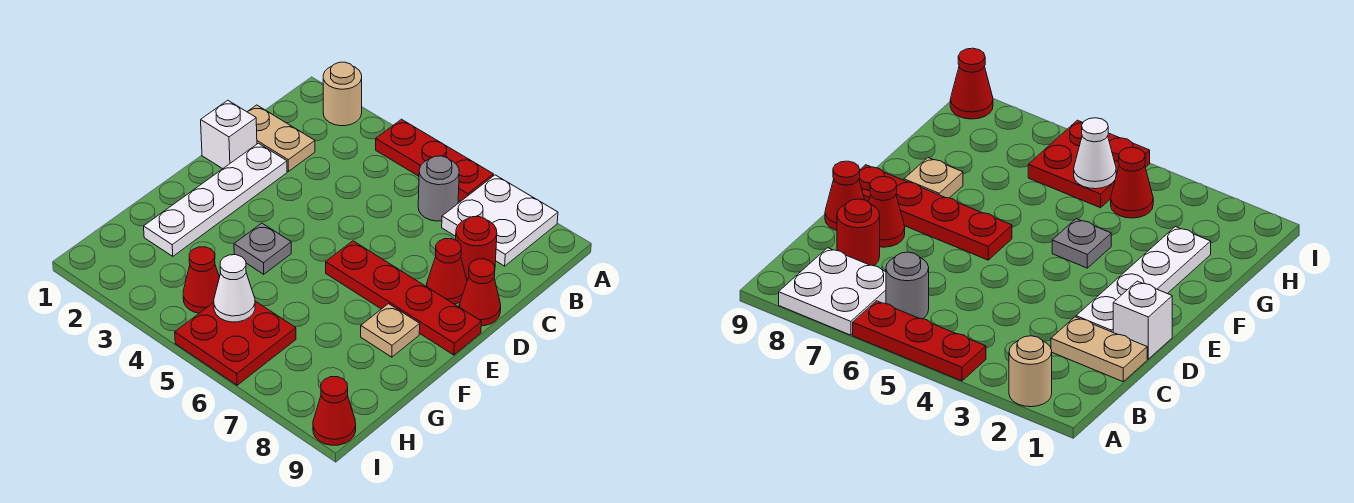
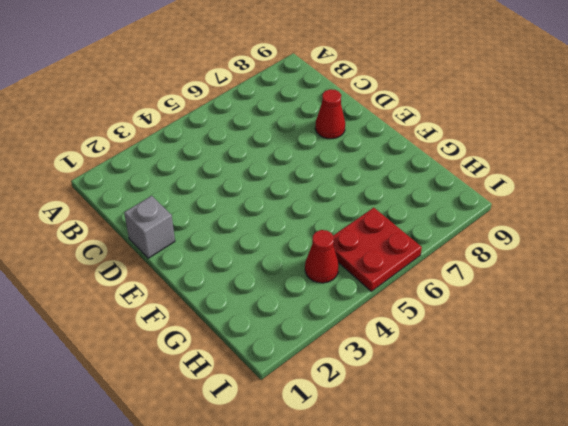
grey 1x1 brick [124,196,175,258] -> white 1x1 brick [201,100,257,169]
none -> tan 1x1 round brick [323,62,362,126]
none -> red 1x3 plate [376,119,493,202]
none -> white 2x2 plate [442,175,558,266]

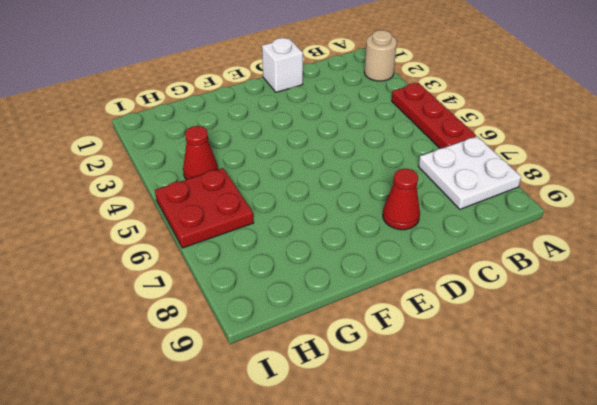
none -> grey 1x1 round brick [418,156,459,221]
none -> tan 1x2 plate [247,105,315,171]
none -> red 1x1 round brick [456,216,497,280]

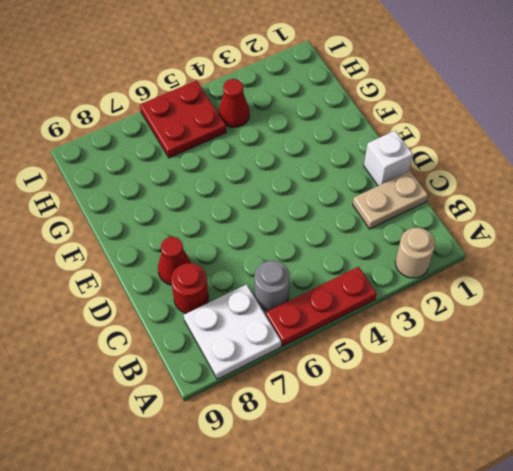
none -> white 1x4 plate [144,143,287,256]
none -> red 1x1 cone [459,259,501,326]
none -> red 1x4 plate [326,241,481,355]

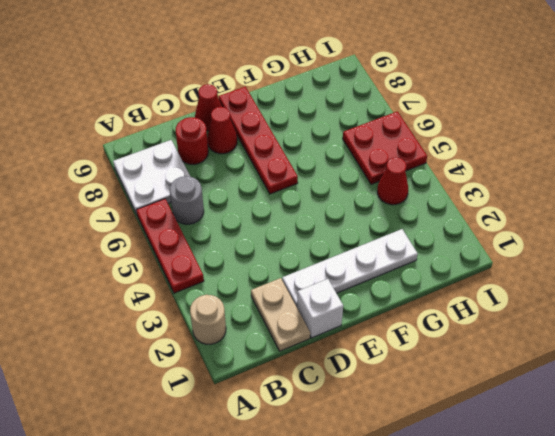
none -> grey 1x1 plate [234,223,291,274]
none -> tan 1x1 plate [361,304,420,357]
none -> red 1x1 cone [313,377,356,445]

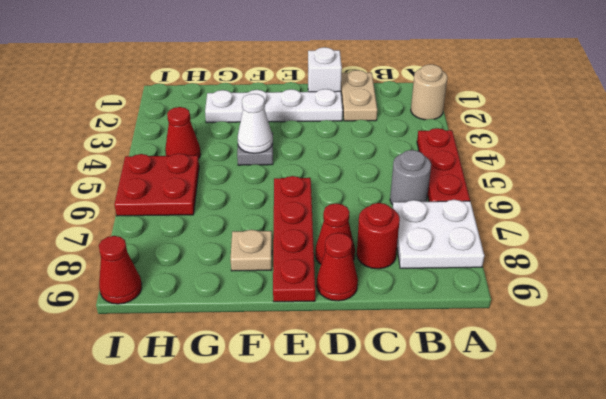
white 1x1 cone [238,94,273,153] -> white 1x1 cone moved to [214,255,255,322]

